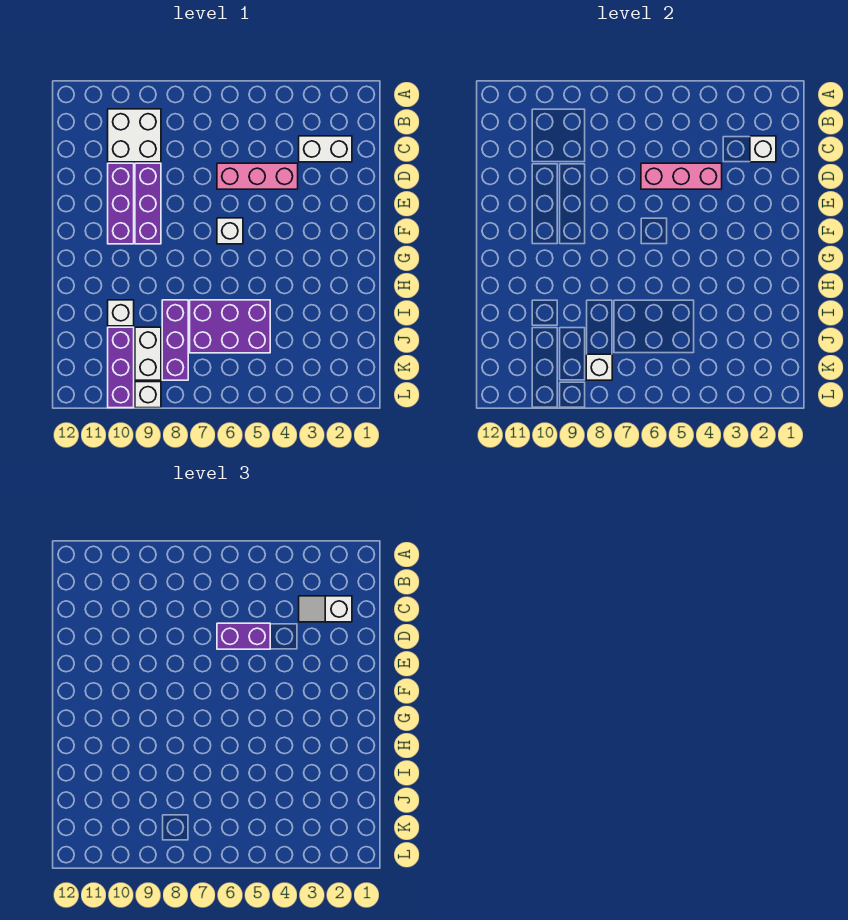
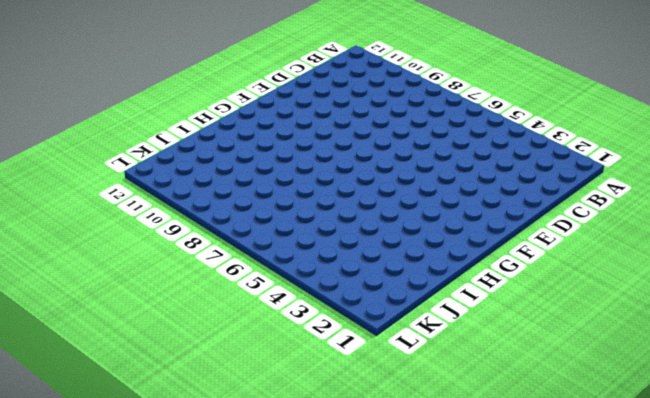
none -> white 2x2 brick [108,109,161,162]
none -> white 1x2 brick [299,136,352,162]
none -> pink 1x3 brick [217,163,298,189]

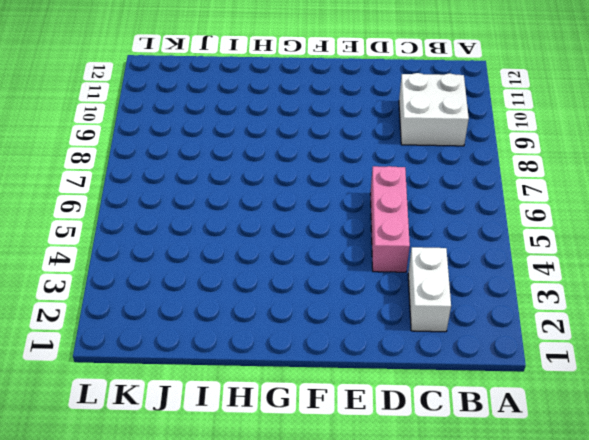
none -> purple 1x3 brick [135,163,161,244]
none -> purple 1x3 brick [108,163,134,244]
none -> white 1x1 brick [217,218,243,244]

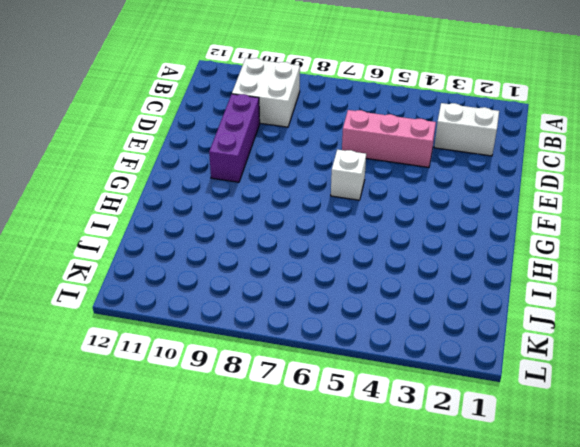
none -> purple 1x3 brick [135,163,161,244]
none -> purple 2x3 brick [190,300,270,353]
none -> purple 1x3 brick [162,300,188,380]

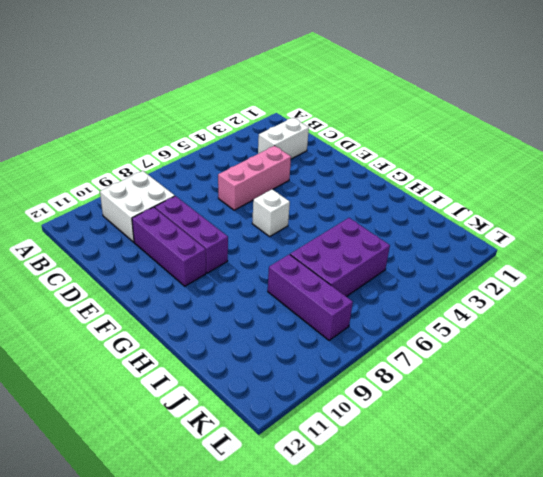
none -> white 1x1 brick [108,300,134,326]
none -> white 1x2 brick [135,327,161,380]
none -> purple 1x3 brick [108,327,134,408]

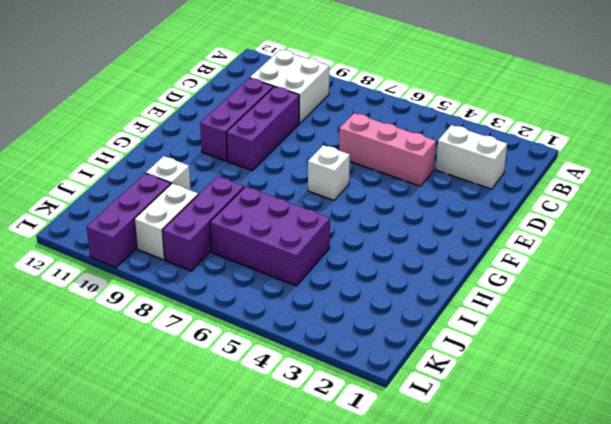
none -> white 1x1 brick [135,382,161,408]
none -> white 1x1 brick [750,136,776,162]
none -> pink 1x3 brick [641,163,722,189]

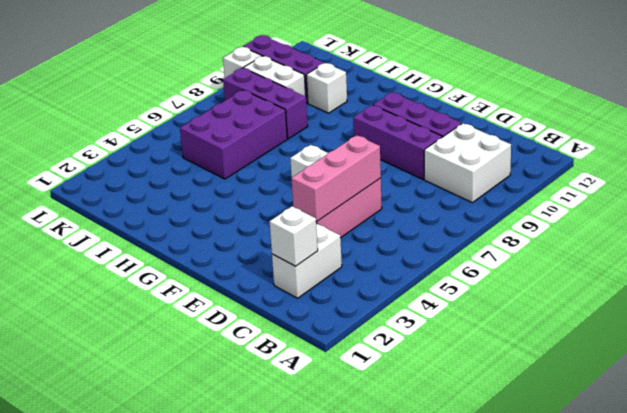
none -> white 1x1 brick [586,354,612,380]
none -> white 1x2 slope [299,596,352,622]
none -> purple 1x2 brick [217,623,270,649]

